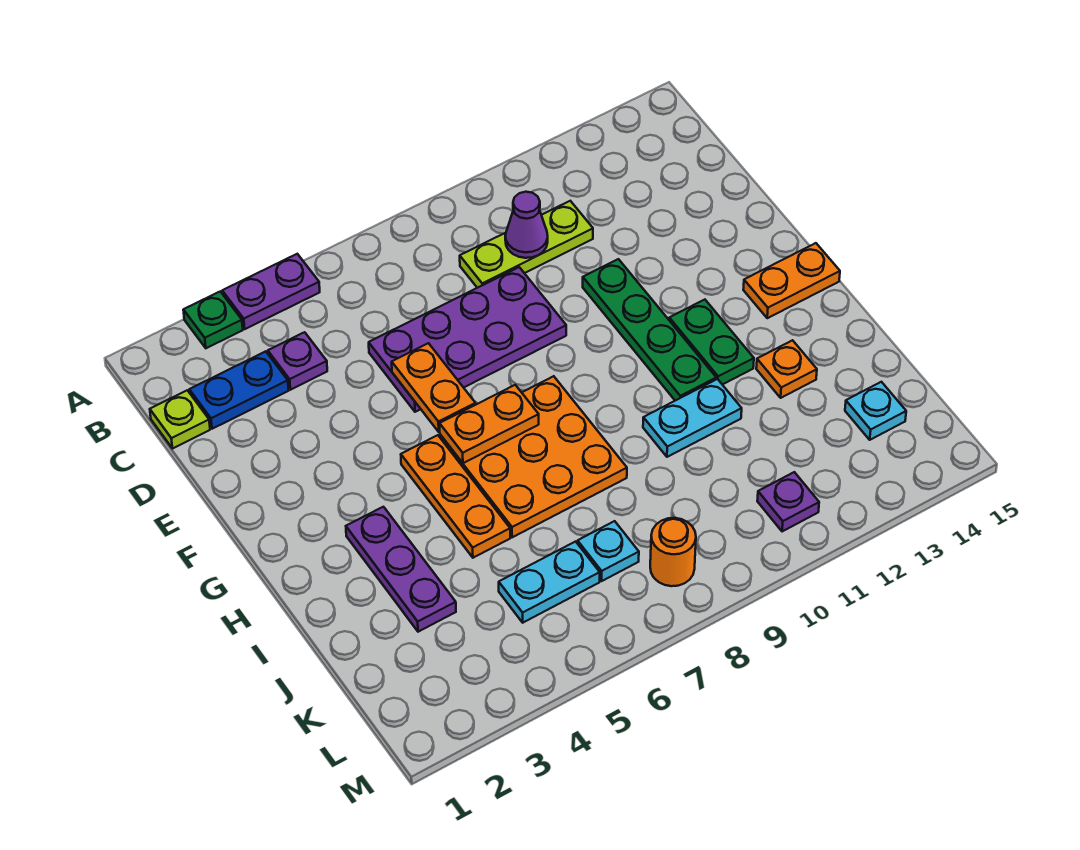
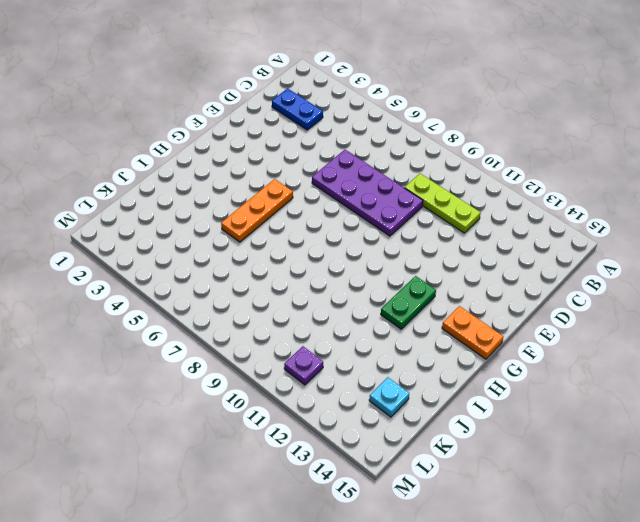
none -> green 1x1 plate [183,292,243,348]
none -> purple 1x2 plate [222,254,320,329]
none -> lime 1x1 plate [150,390,210,449]

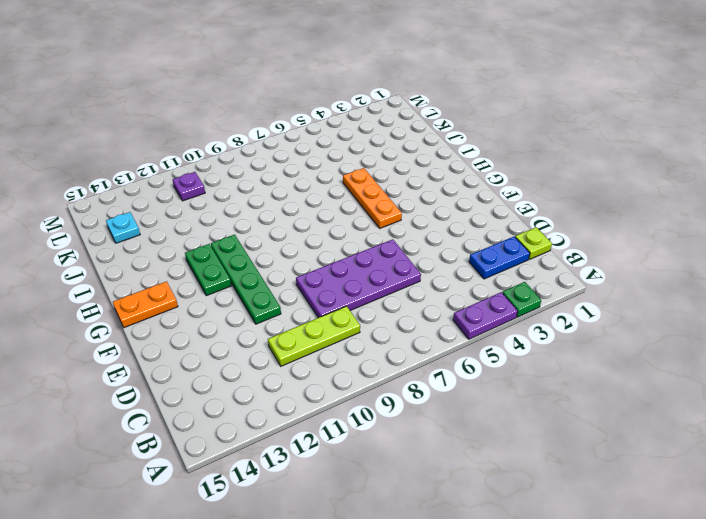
none -> purple 1x1 plate [268,332,327,390]
none -> orange 3x3 plate [440,376,627,537]
none -> purple 1x3 plate [346,507,456,632]

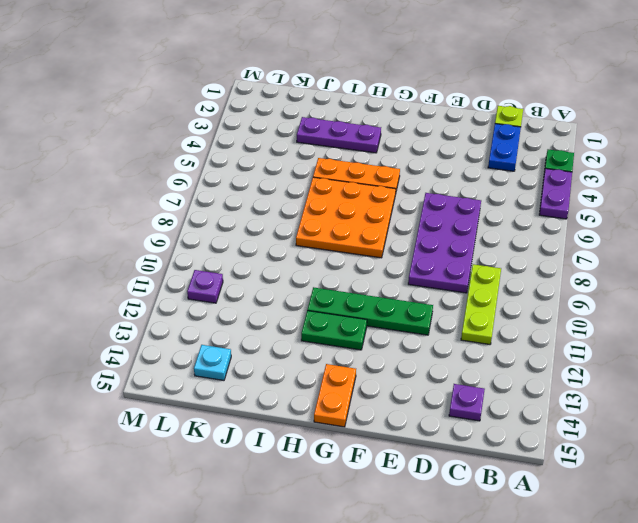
purple 1x1 plate [449,384,485,421] -> purple 1x1 plate moved to [268,332,327,390]
none -> cyan 1x2 plate [643,379,742,457]
none -> orange 1x1 plate [756,340,817,398]
none -> cyan 1x2 plate [499,542,600,623]

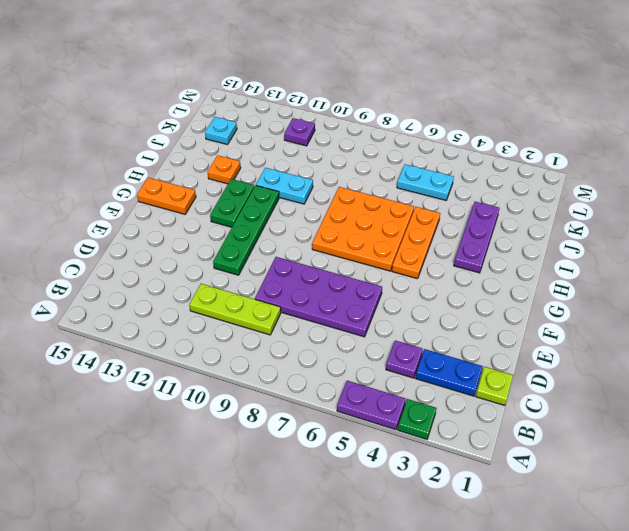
none -> cyan 1x1 plate [578,521,639,581]
none -> orange 1x1 round brick [650,518,696,586]
none -> purple 1x1 cone [505,192,548,258]

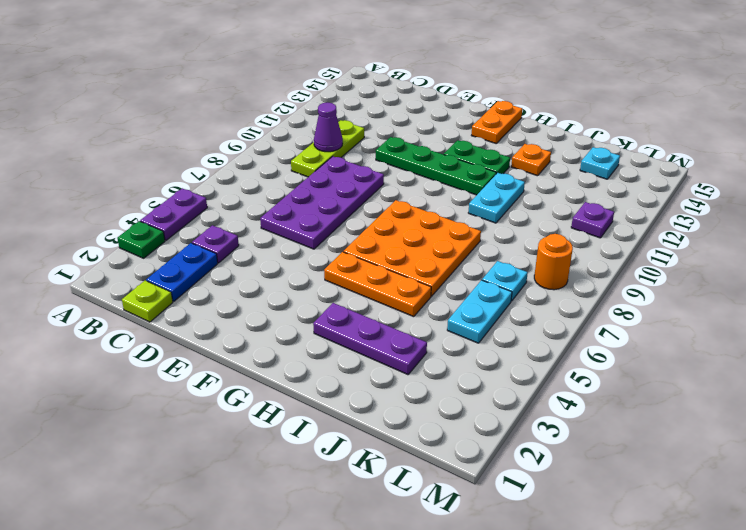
none -> orange 1x2 plate [392,343,476,432]
none -> orange 1x2 plate [440,385,539,463]

